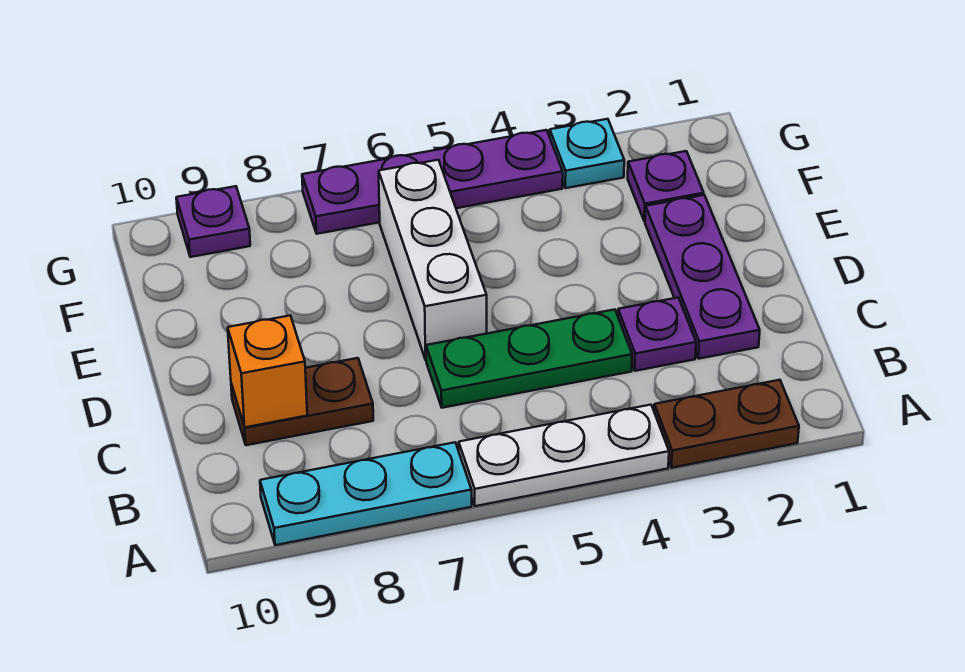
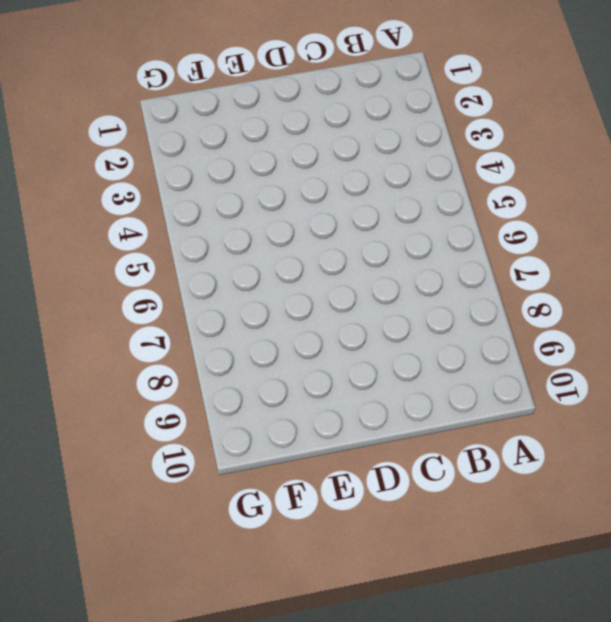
none -> brown 1x2 plate [654,380,799,468]
none -> white 1x3 plate [459,405,669,506]
none -> cyan 1x3 plate [260,442,472,545]

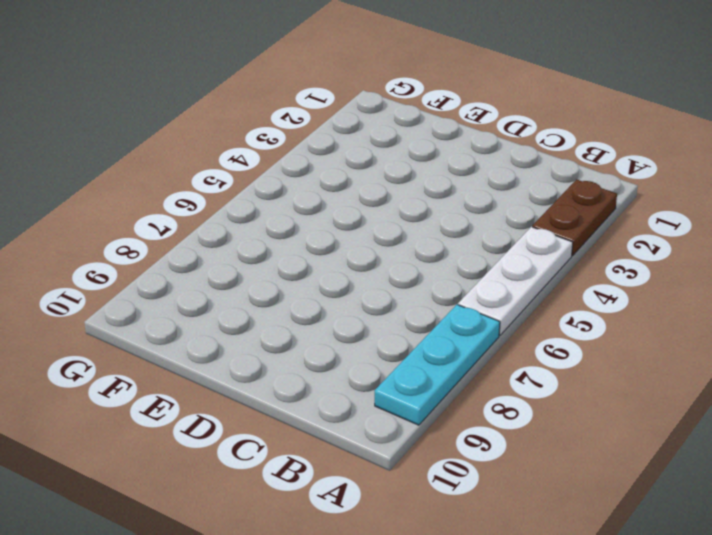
none -> purple 1x3 plate [645,195,760,359]
none -> purple 1x1 plate [618,298,696,371]
none -> green 1x3 plate [426,310,632,408]

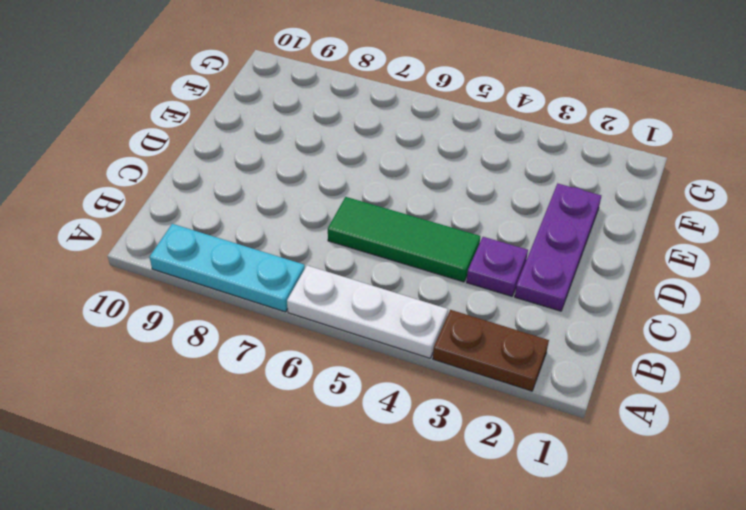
green 1x3 tile [328,197,480,282] -> green 1x3 plate [426,310,632,408]
none -> brown 1x2 plate [231,358,373,445]
none -> white 1x3 brick [379,160,487,360]
none -> purple 1x1 plate [628,151,704,221]

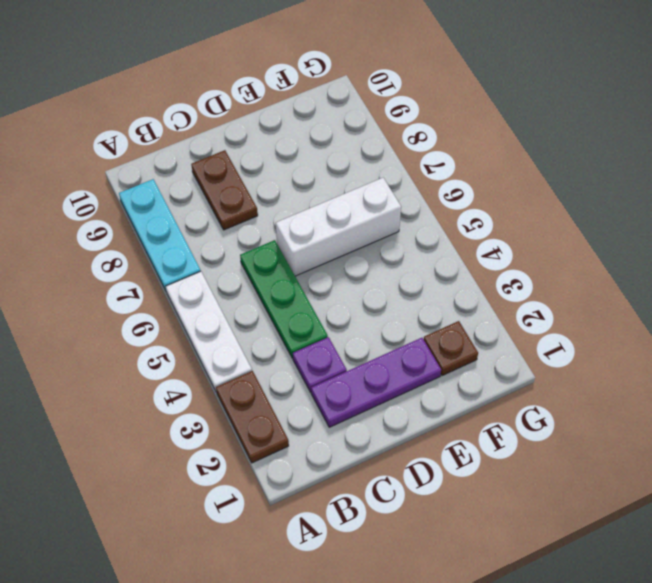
brown 1x1 plate [424,321,478,376] -> purple 1x1 plate [628,151,704,221]
none -> cyan 1x1 plate [550,119,624,188]
none -> purple 1x4 plate [302,130,563,234]
none -> purple 1x1 plate [176,186,250,257]

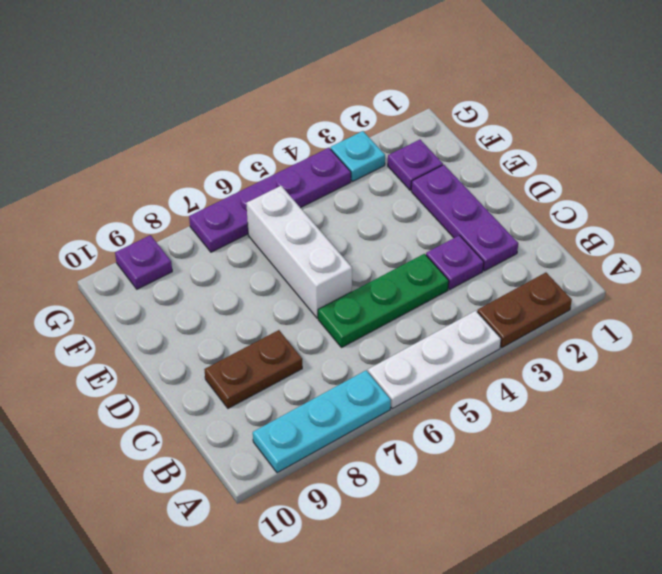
none -> orange 1x1 brick [228,316,307,427]

